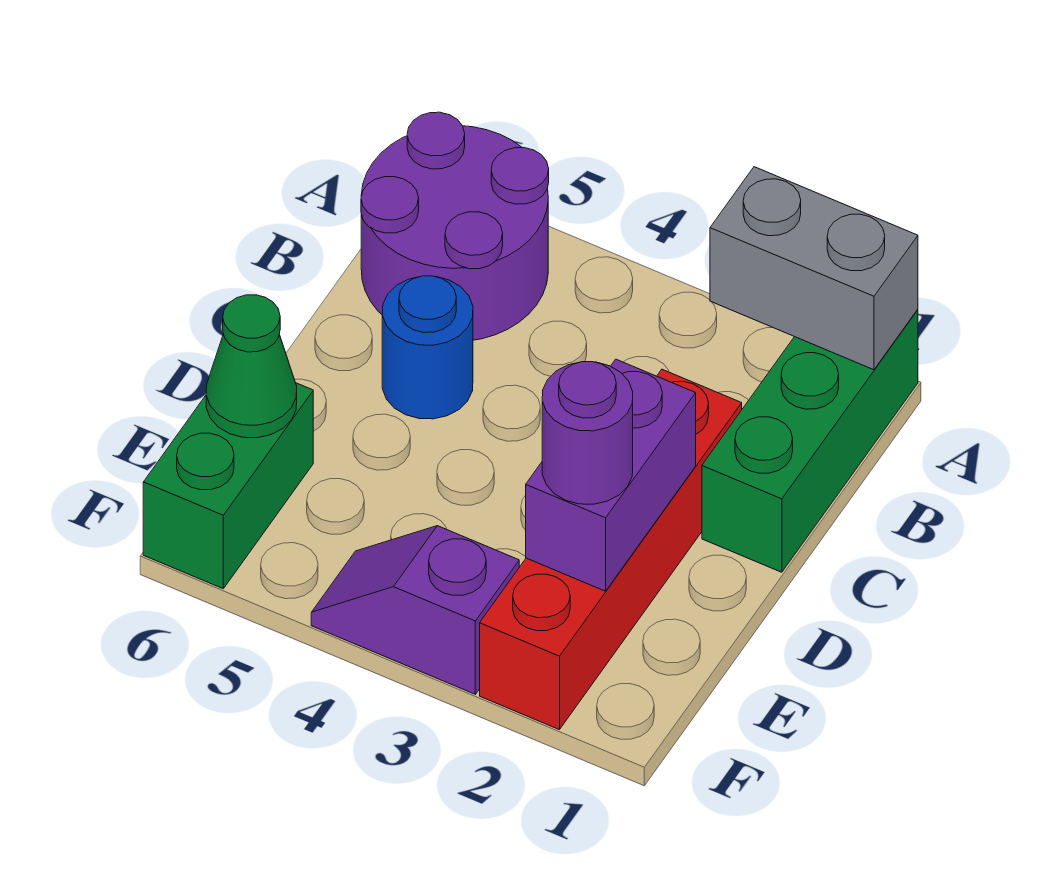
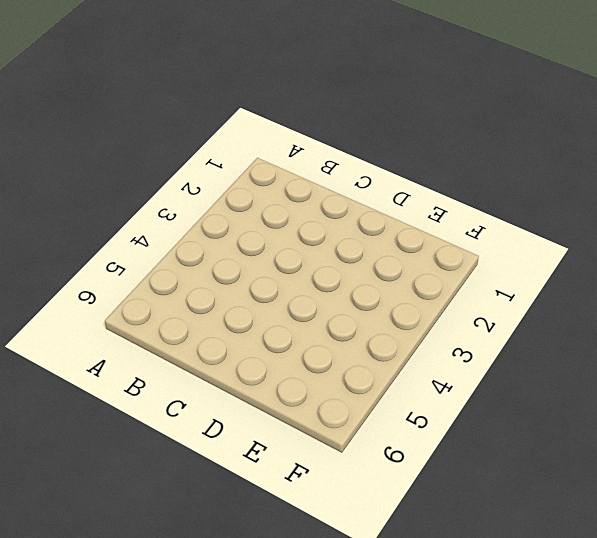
none -> green 1x3 brick [702,310,918,572]
none -> purple 2x2 round brick [361,112,549,340]

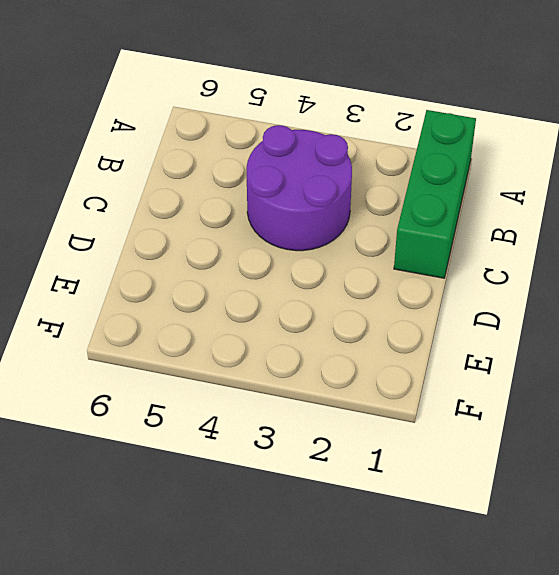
purple 2x2 round brick [247,125,352,251] -> purple 2x2 round brick moved to [361,112,549,340]
none -> red 1x4 brick [480,369,742,730]
none -> blue 1x1 round brick [382,276,473,419]

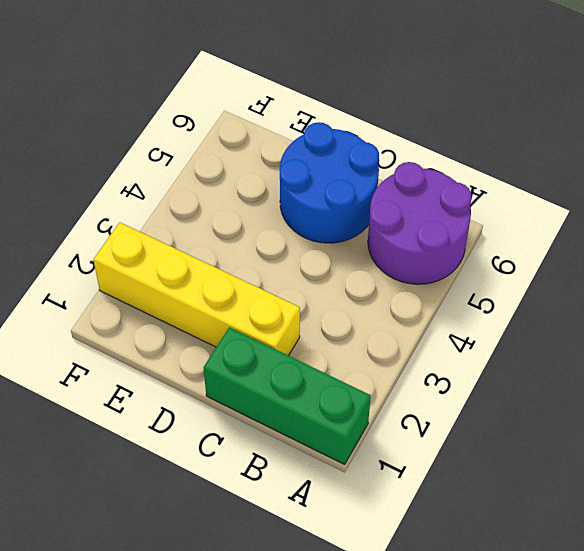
yellow 1x4 brick [93,222,300,356] -> red 1x4 brick [480,369,742,730]
blue 2x2 round brick [280,122,379,243] -> blue 1x1 round brick [382,276,473,419]
none -> green 1x2 brick [143,383,313,589]
none -> purple 1x2 slope [311,526,519,694]

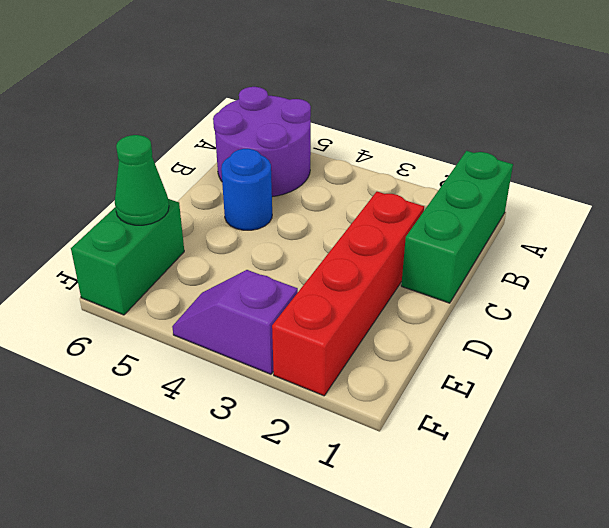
none -> grey 1x2 brick [710,167,918,370]
none -> purple 1x2 brick [526,359,696,591]

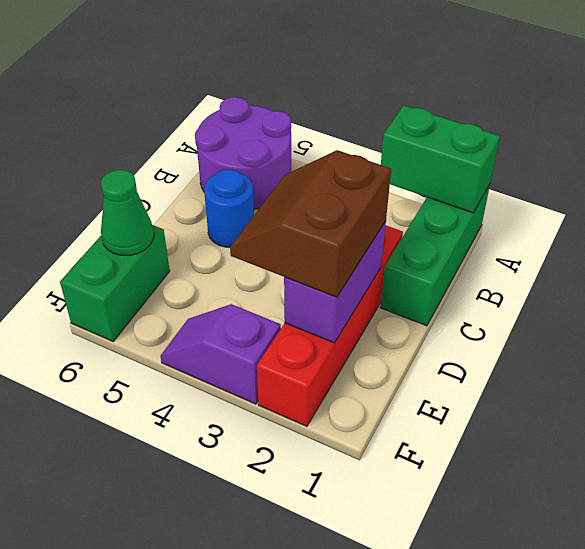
green 1x2 brick [381,105,500,213] -> grey 1x2 brick [710,167,918,370]
brown 2x2 slope [230,150,391,297] -> purple 1x1 round brick [542,362,633,504]

